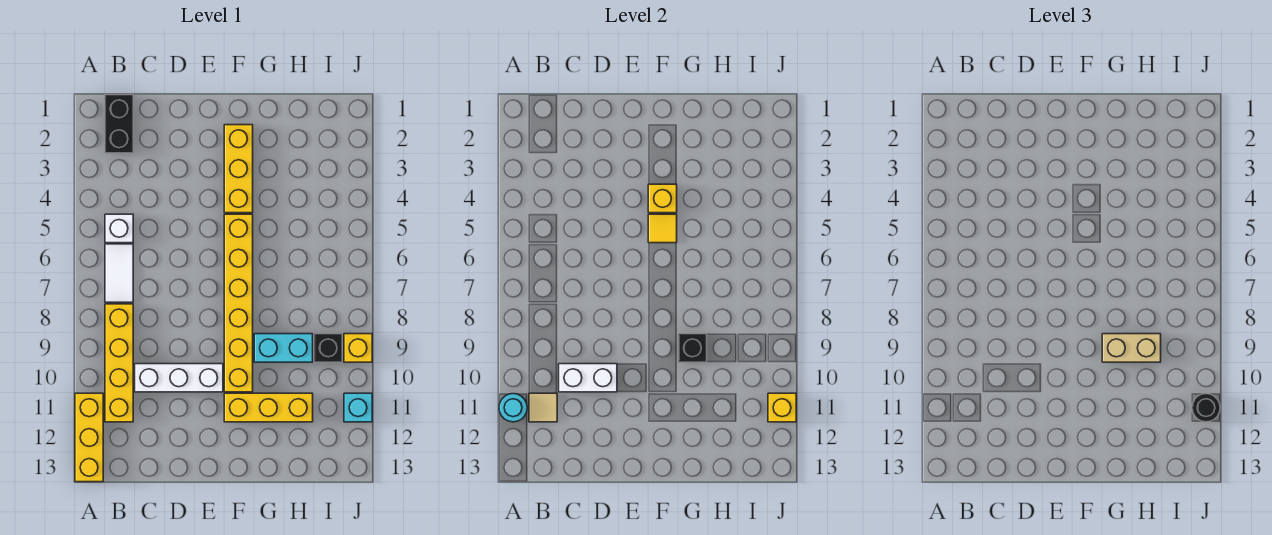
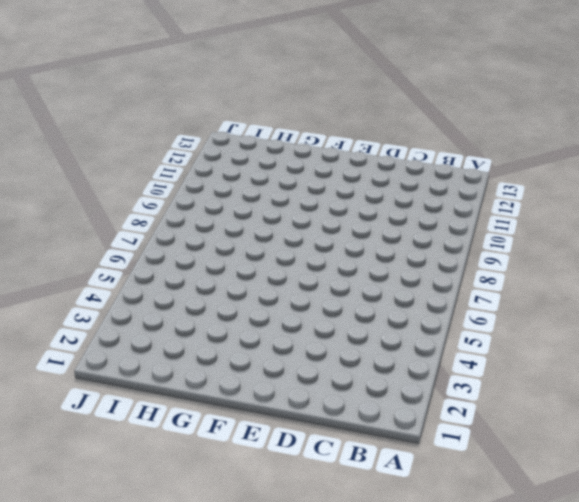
none -> yellow 1x3 brick [75,393,103,482]
none -> black 1x2 brick [105,95,133,153]
none -> white 1x1 brick [105,214,133,243]

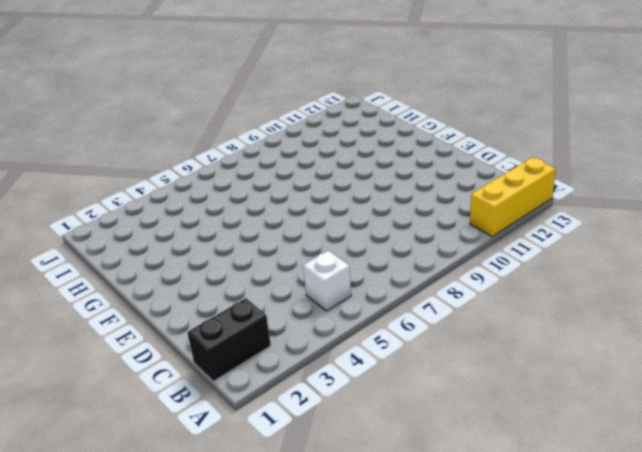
none -> white 1x2 tile [105,244,133,302]
none -> yellow 1x4 brick [105,304,133,422]
none -> white 1x3 brick [135,364,223,392]

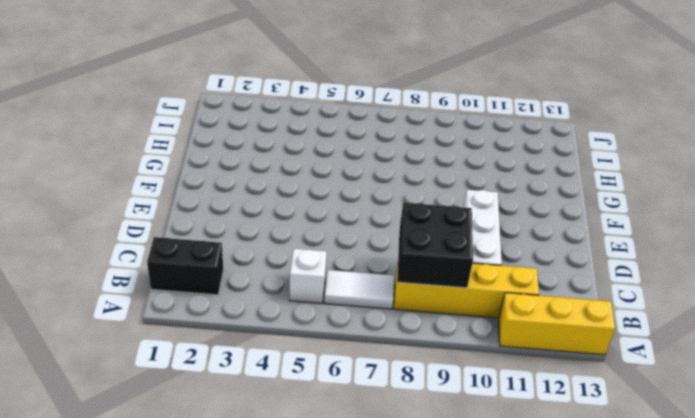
black 2x2 brick [397,203,473,288] -> none
none -> yellow 1x3 brick [224,125,253,213]
none -> yellow 1x6 brick [224,214,253,392]
none -> yellow 1x3 brick [224,393,313,422]

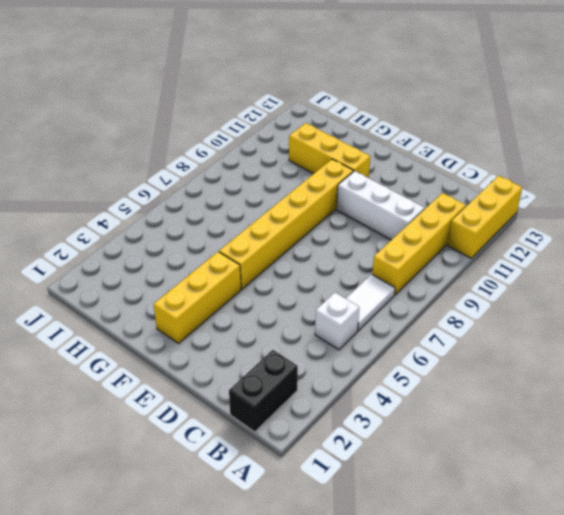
none -> cyan 1x2 brick [254,334,313,362]
none -> black 1x1 brick [314,334,342,362]
none -> yellow 1x1 brick [344,334,372,362]

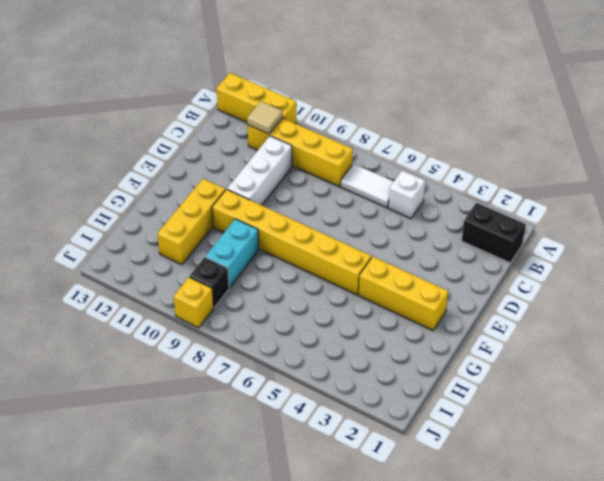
none -> cyan 1x1 brick [344,393,372,422]
none -> cyan 1x1 round brick [499,394,527,422]
none -> white 1x2 brick [559,364,617,392]

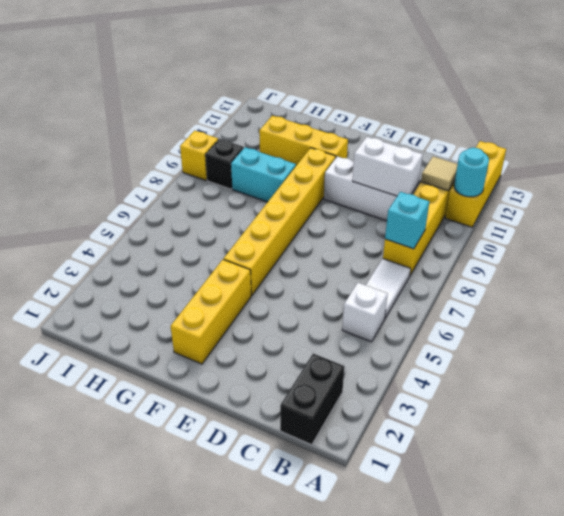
cyan 1x1 brick [385,192,429,249] -> cyan 1x1 brick moved to [344,393,372,422]
none -> yellow 1x1 brick [648,184,677,213]
none -> yellow 1x1 tile [648,214,677,243]
none -> black 1x1 brick [678,334,707,362]

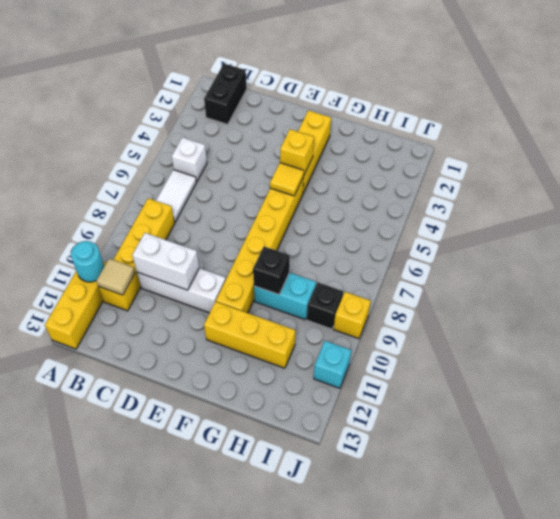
none -> yellow 1x1 brick [768,393,796,422]
none -> tan 1x2 brick [1102,334,1161,362]
none -> black 1x1 round brick [1192,394,1220,422]

